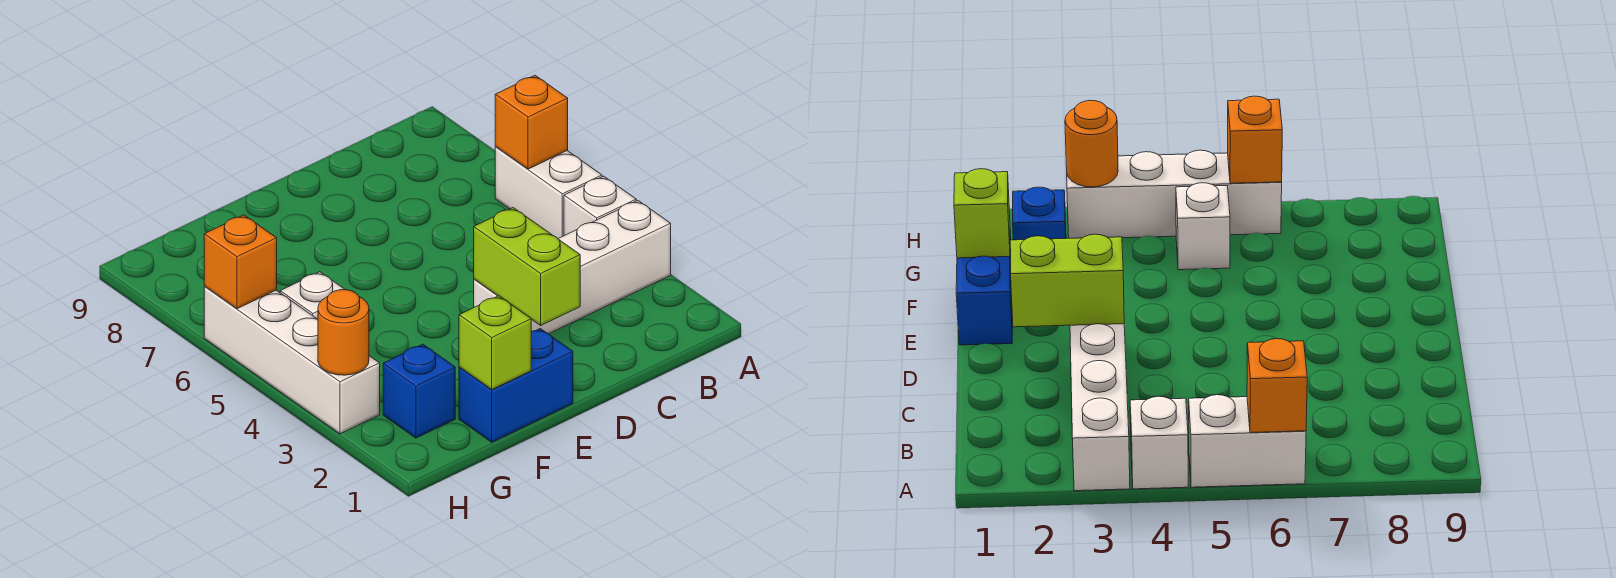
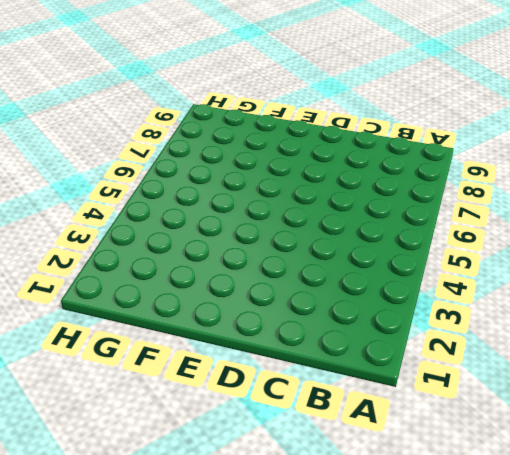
none -> white 1x4 brick [474,201,671,334]
none -> white 1x1 brick [564,176,636,236]
none -> white 1x2 brick [495,147,602,238]

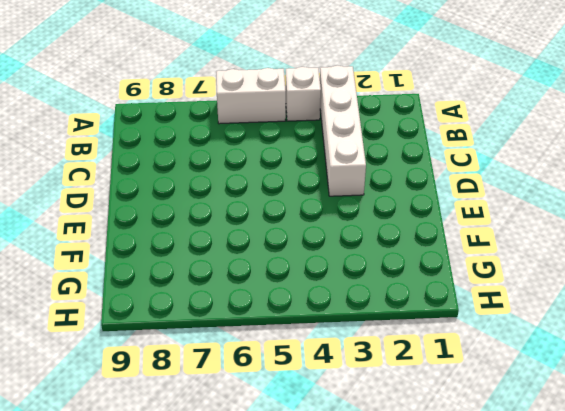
none -> blue 1x2 brick [459,329,573,442]
none -> blue 1x1 brick [383,344,455,438]
none -> white 1x1 brick [280,272,345,319]

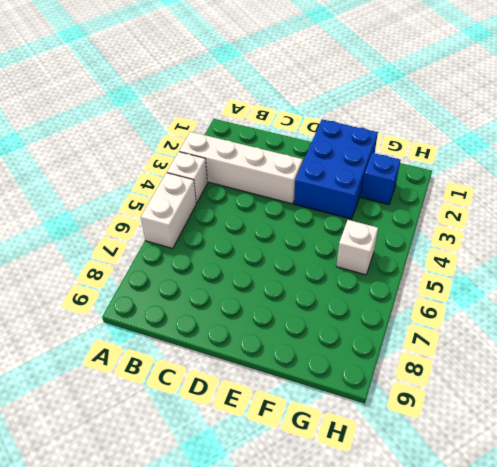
blue 2x3 brick [294,119,378,219] -> blue 1x2 brick [459,329,573,442]
none -> white 1x4 brick [204,287,380,434]
none -> orange 1x1 brick [495,75,568,169]
none -> lime 1x2 brick [474,208,580,325]

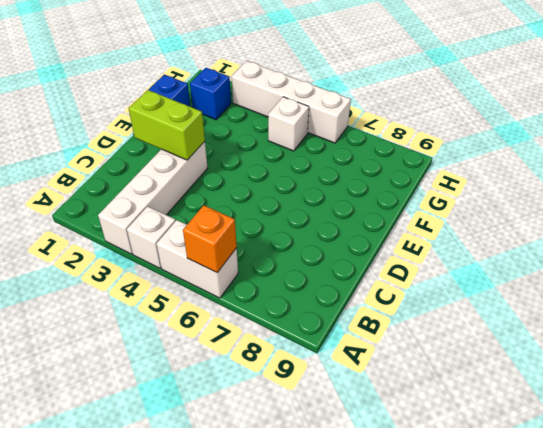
none -> lime 1x1 brick [459,296,531,389]
none -> orange 1x1 round brick [318,290,369,375]
none -> orange 1x1 brick [204,215,277,309]

